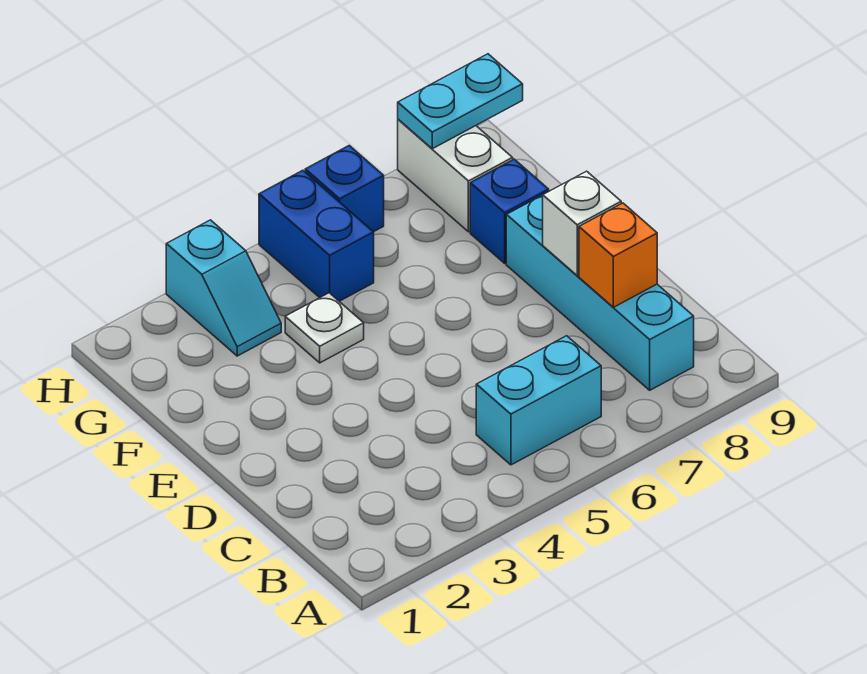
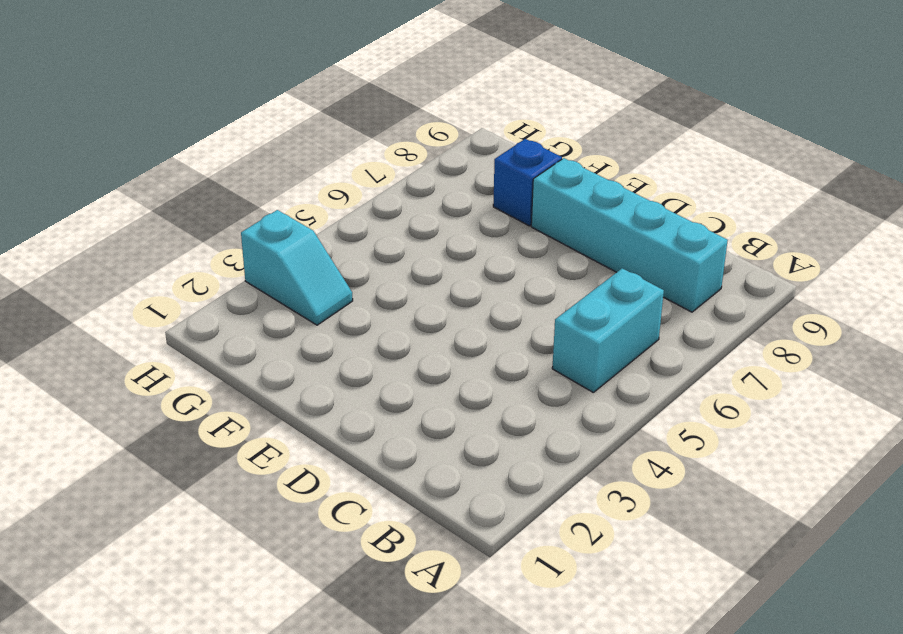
none -> white 1x1 plate [285,293,364,363]
none -> blue 1x2 brick [259,170,374,301]

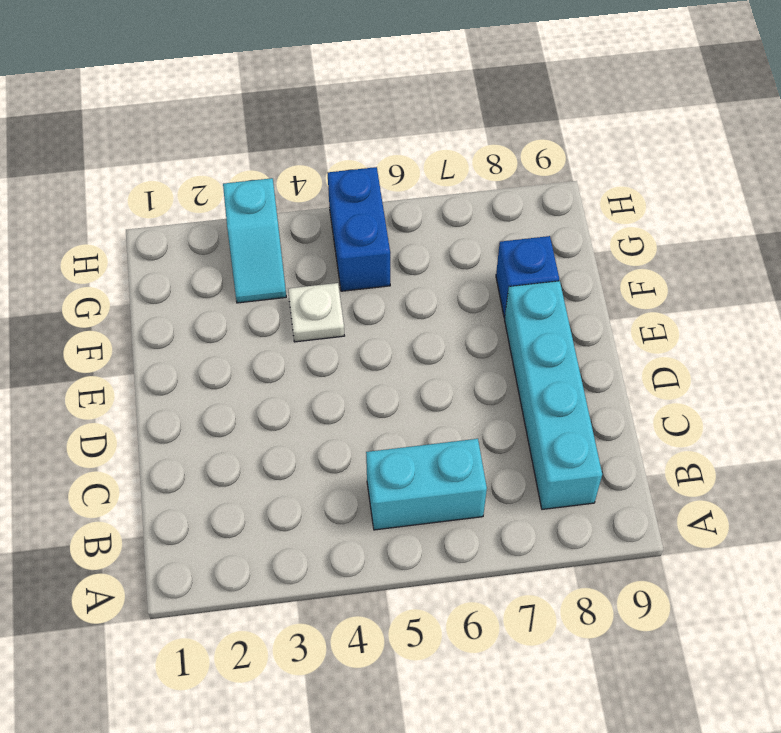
none -> white 1x2 brick [398,119,513,232]
none -> blue 1x1 brick [305,146,384,232]

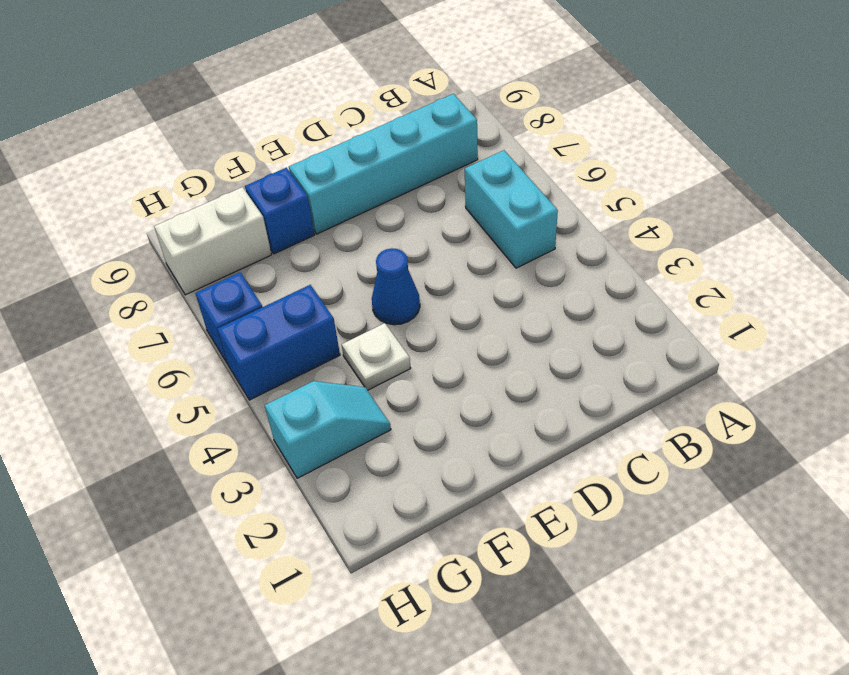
blue 1x1 cone [372,248,420,325] -> none
none -> orange 1x1 brick [579,203,657,307]
none -> white 1x1 brick [543,171,621,275]

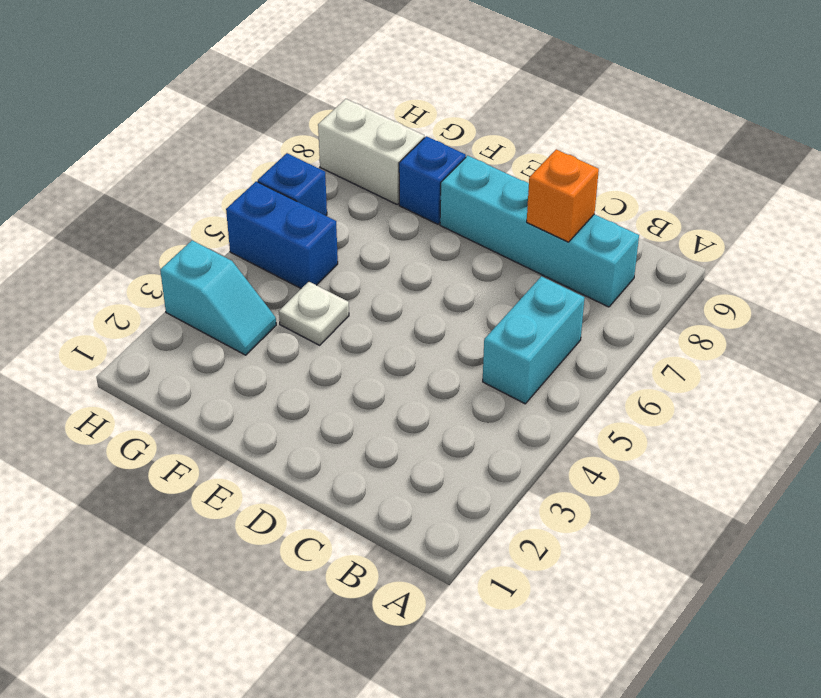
none -> white 1x1 brick [543,171,621,275]
none -> cyan 1x2 plate [398,54,523,149]

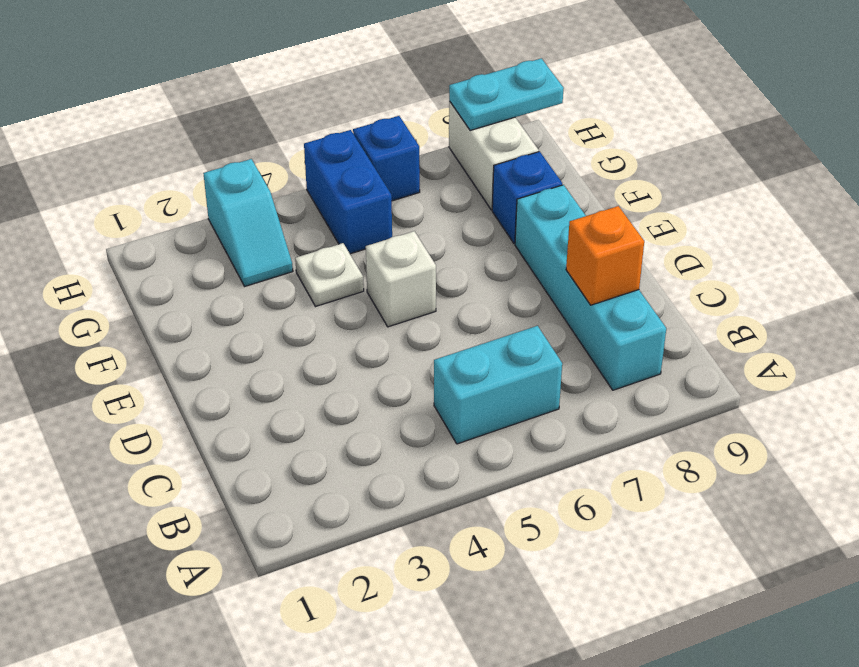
white 1x1 brick [366,231,436,327] -> white 1x1 brick moved to [543,171,621,275]

